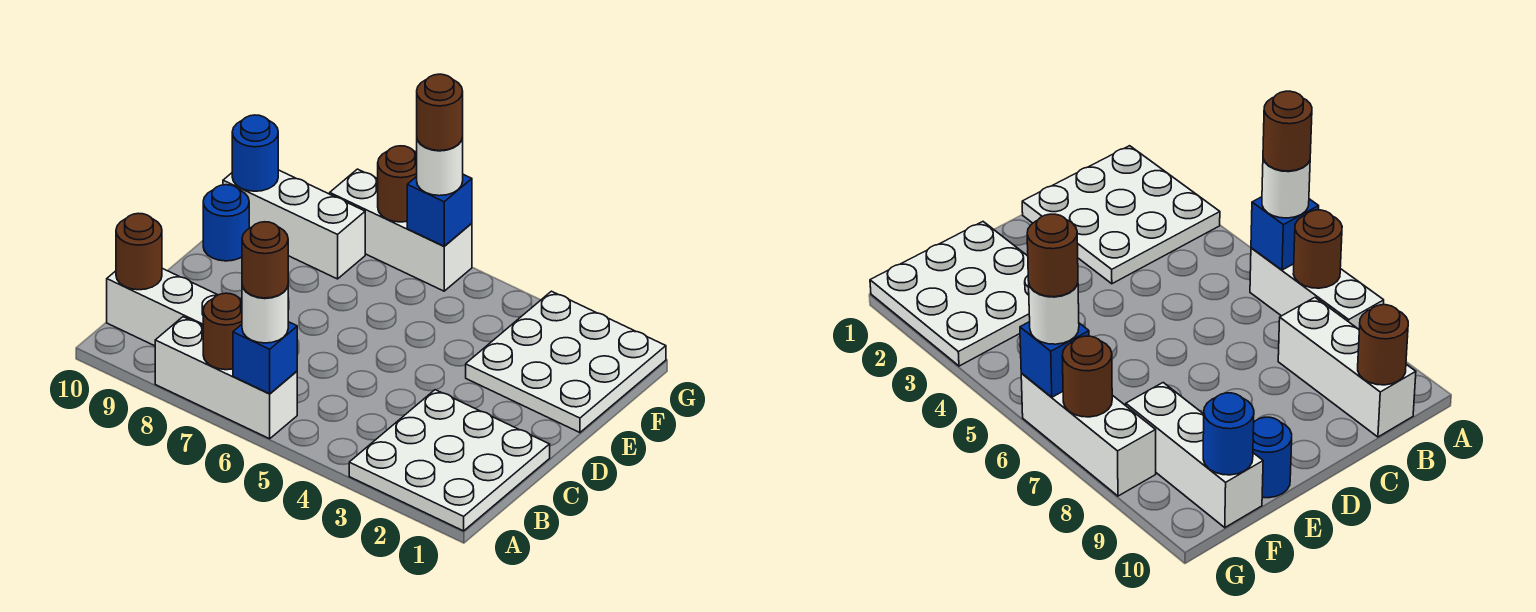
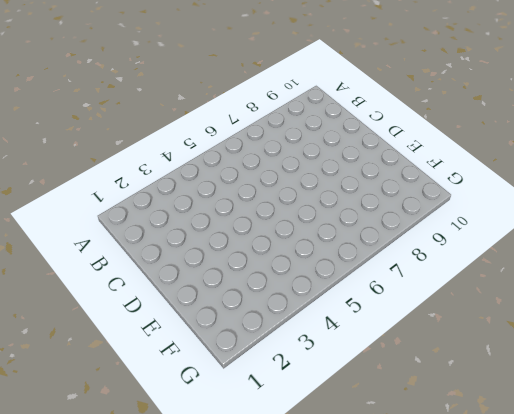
none -> white 3x3 plate [349,390,550,531]
none -> white 1x3 brick [155,317,297,439]
none -> white 1x3 brick [107,268,217,346]

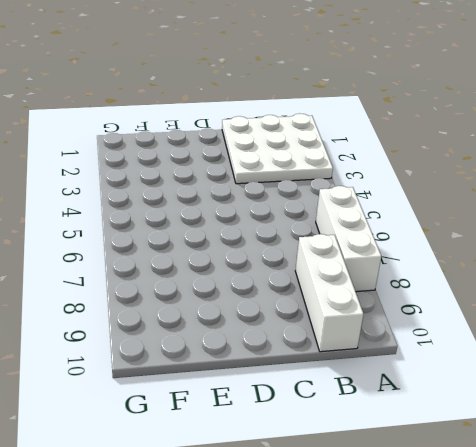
none -> white 3x3 plate [466,291,666,433]
none -> blue 1x1 round brick [203,185,249,261]
none -> white 1x3 brick [223,170,365,279]

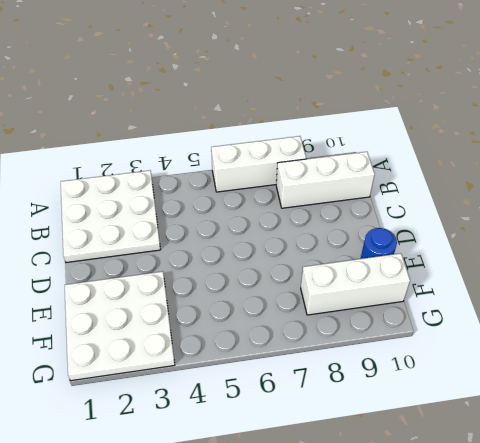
none -> white 1x3 brick [330,169,472,291]
none -> blue 1x1 brick [233,322,297,394]
none -> brown 1x1 round brick [203,293,242,370]

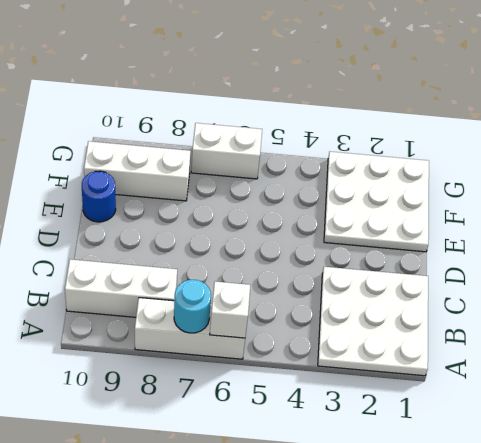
white 1x1 brick [210,281,250,338] -> blue 1x1 brick [233,322,297,394]
cyan 1x1 round brick [174,280,211,333] -> brown 1x1 round brick [203,293,242,370]
white 1x2 brick [191,123,262,179] -> white 1x3 brick [330,169,472,291]
none -> brown 1x1 round brick [116,213,162,290]
none -> blue 1x1 round brick [232,115,278,191]
none -> blue 1x1 brick [407,174,472,246]

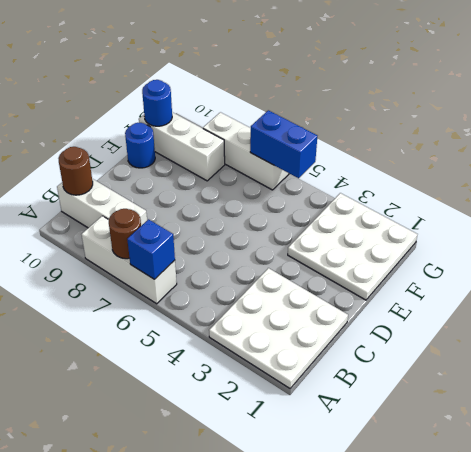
blue 1x2 brick [250,110,317,178] -> blue 1x1 brick [407,174,472,246]
none -> brown 1x1 round brick [378,146,417,222]
none -> white 1x1 round brick [242,286,288,343]
none -> white 1x1 round brick [417,138,463,196]

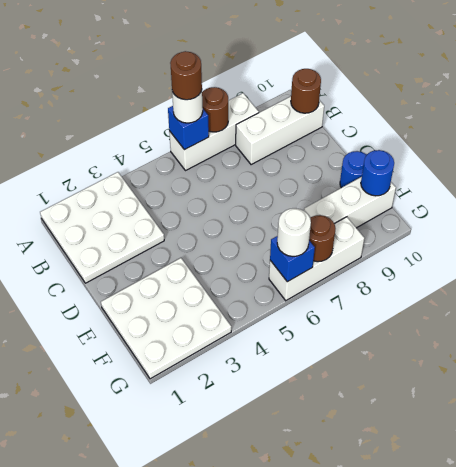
none -> brown 1x1 round brick [417,74,463,151]

